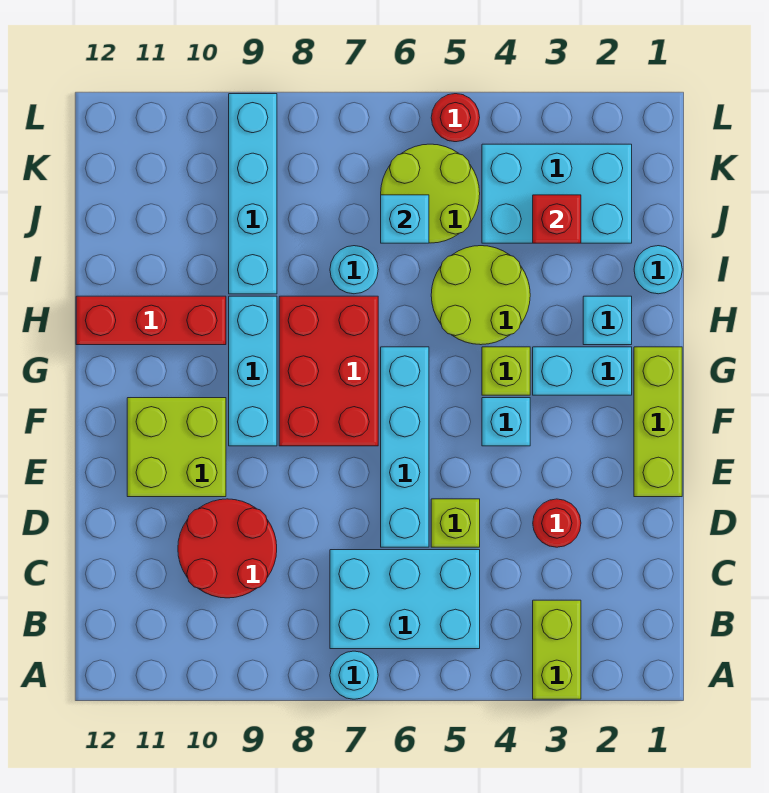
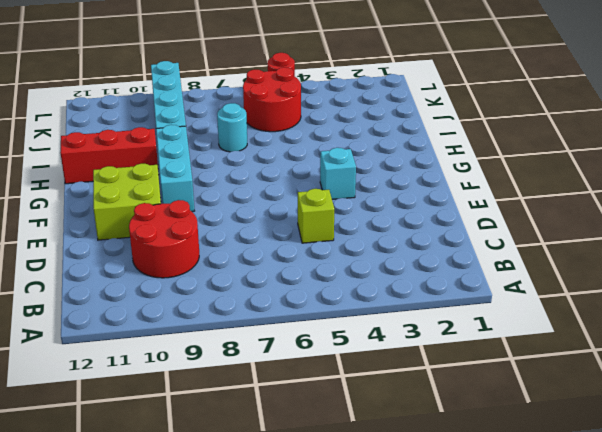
red 2x2 round brick [243,67,301,132] -> lime 2x2 round brick [381,144,480,243]
none -> lime 1x2 brick [533,600,581,699]
none -> cyan 1x1 round brick [330,651,378,699]
none -> cyan 2x3 brick [330,550,480,649]

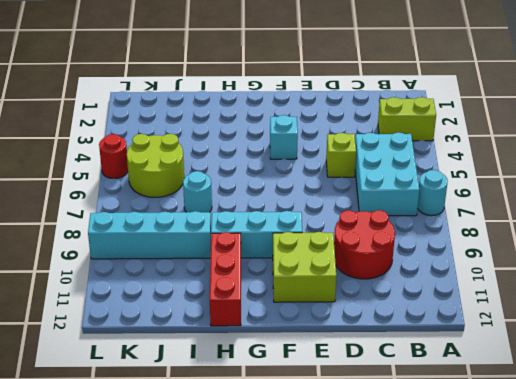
none -> red 1x1 round brick [533,499,581,547]
none -> cyan 1x4 brick [381,347,429,547]
none -> lime 1x3 brick [634,347,682,497]

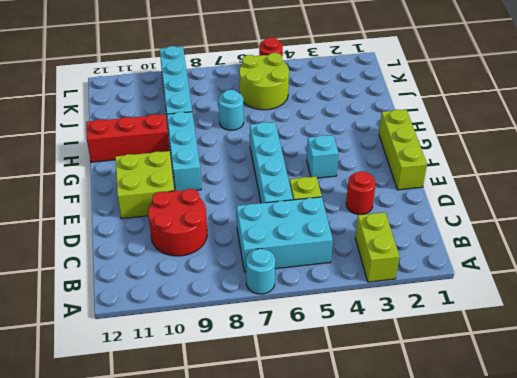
none -> red 2x3 brick [279,296,378,446]
none -> cyan 1x2 brick [533,347,632,395]
none -> lime 1x1 brick [482,347,530,395]

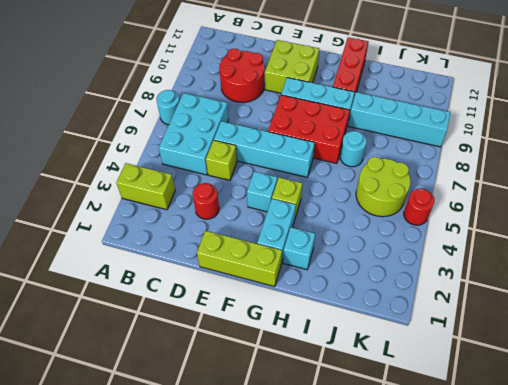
none -> lime 2x2 round brick [431,246,530,345]
none -> cyan 1x1 round brick [634,246,682,294]
none -> cyan 2x3 brick [482,144,632,243]

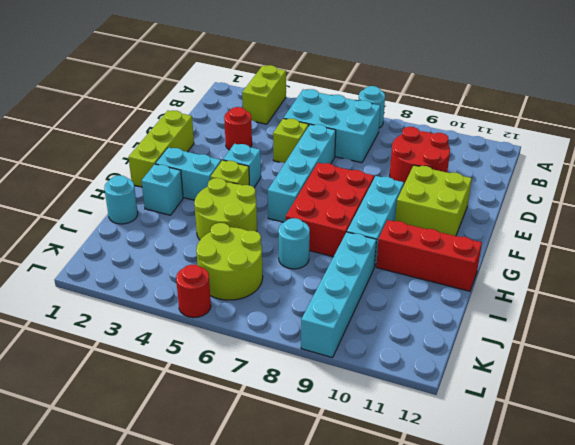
none -> cyan 2x3 brick [482,144,632,243]
none -> red 1x1 brick [533,195,581,243]
none -> cyan 1x1 brick [381,195,429,243]

